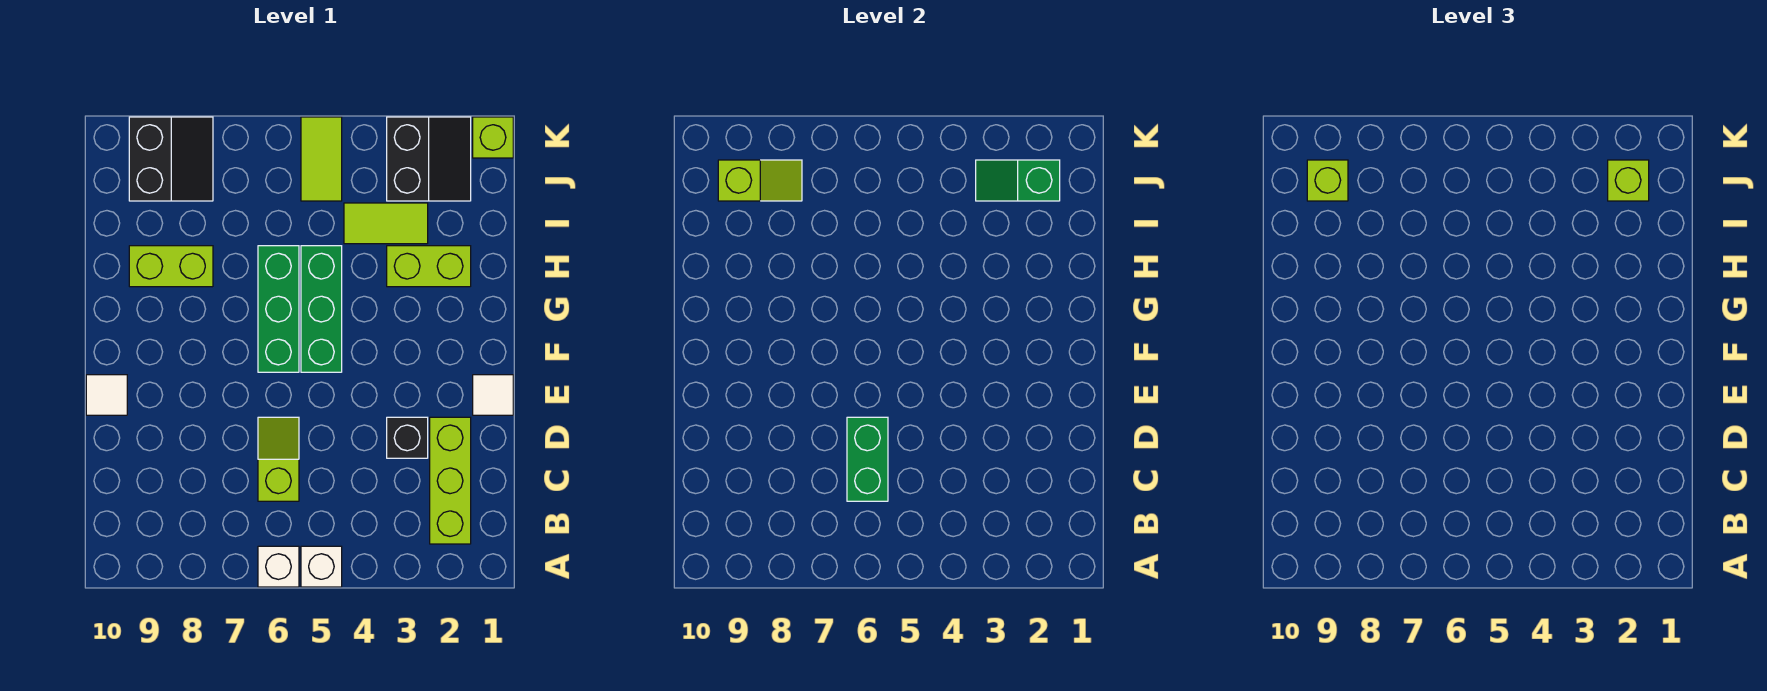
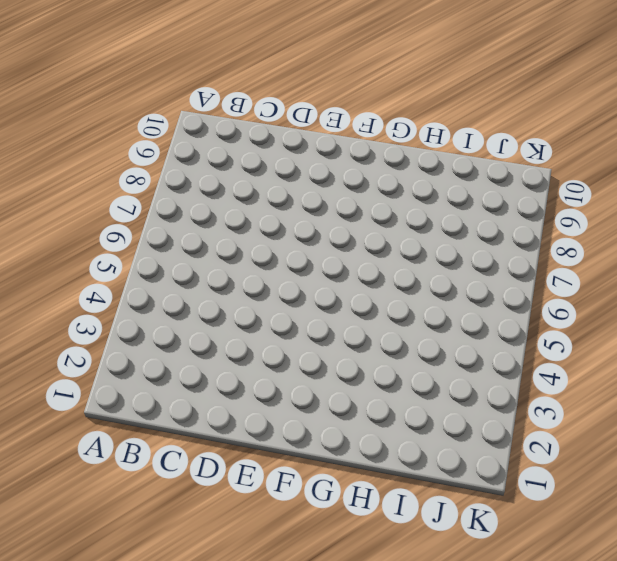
none -> white 1x1 brick [301,546,342,587]
none -> white 1x1 brick [258,546,299,587]
none -> lime 1x3 brick [430,417,471,544]

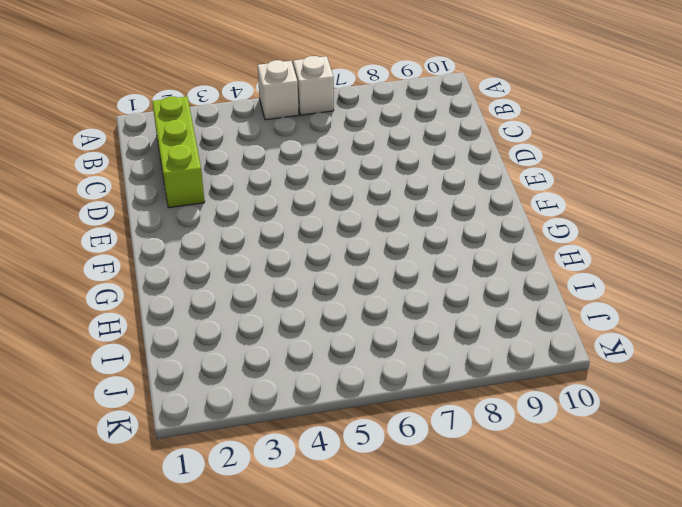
none -> lime 1x2 slope [258,417,299,501]
none -> black 1x1 brick [387,417,428,458]
none -> white 1x1 tile [473,375,513,415]

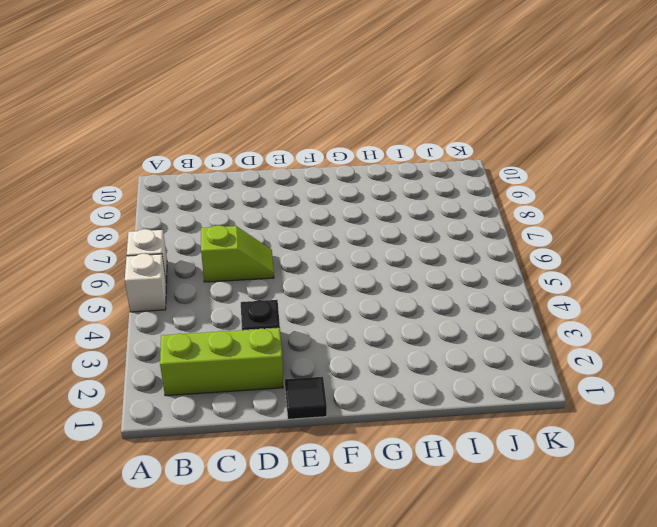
black 1x1 tile [285,377,327,419] -> white 1x1 tile [473,375,513,415]
none -> white 1x1 tile [86,375,127,415]
none -> green 1x3 brick [301,246,342,372]
none -> green 1x3 brick [258,246,299,372]

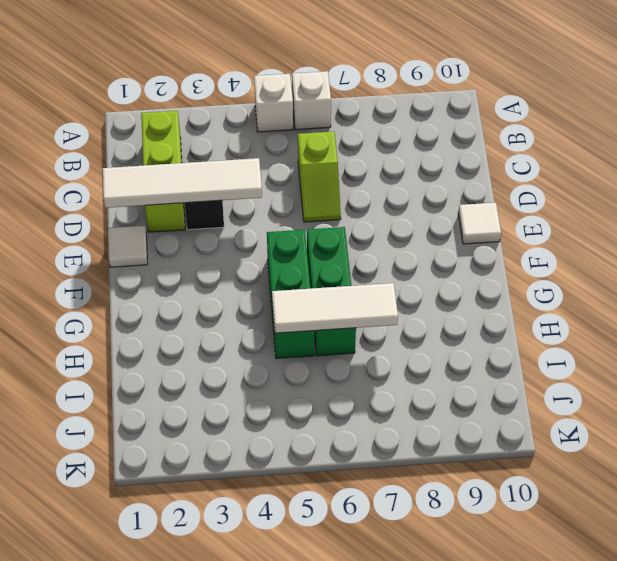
white 1x4 tile [103,158,262,208] -> none
white 1x3 tile [272,283,398,333] -> none
none -> lime 1x2 brick [387,246,471,287]
none -> lime 1x2 brick [129,246,213,287]
none -> lime 1x2 tile [344,203,428,244]

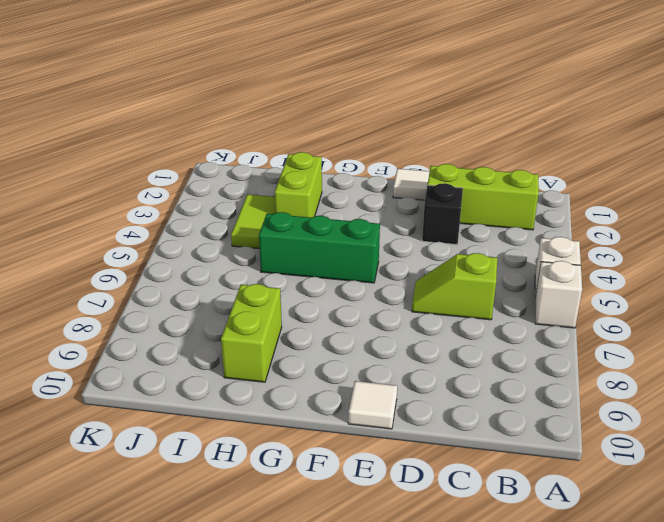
none -> green 1x3 brick [258,246,299,372]
none -> black 2x2 slope [387,117,471,201]
none -> lime 1x2 tile [301,117,342,201]

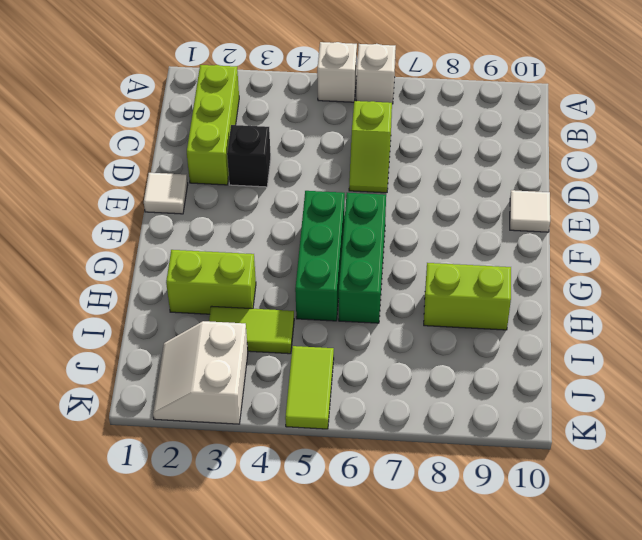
white 2x2 slope [153,321,248,424] -> black 2x2 slope [387,117,471,201]
none -> black 2x2 slope [129,117,213,201]
none -> lime 1x1 brick [473,117,513,158]
none -> green 1x2 brick [847,417,888,501]

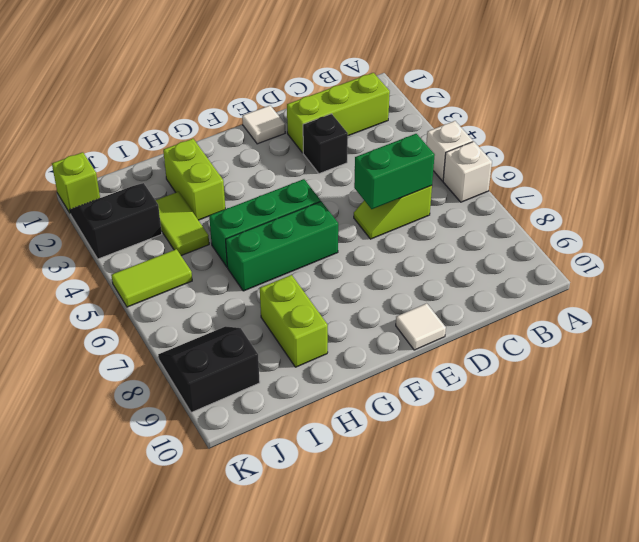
none -> green 1x2 slope [976,160,1060,201]
none -> lime 1x2 slope [718,160,802,201]
none -> lime 1x1 brick [1608,160,1649,201]

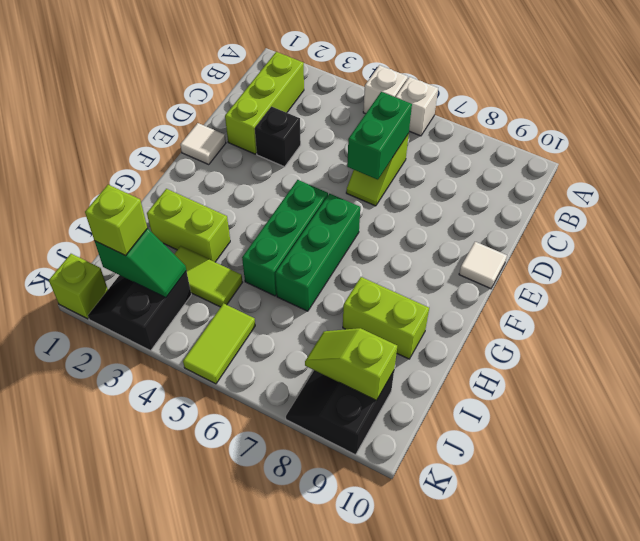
none -> lime 1x1 brick [1307,160,1348,201]

